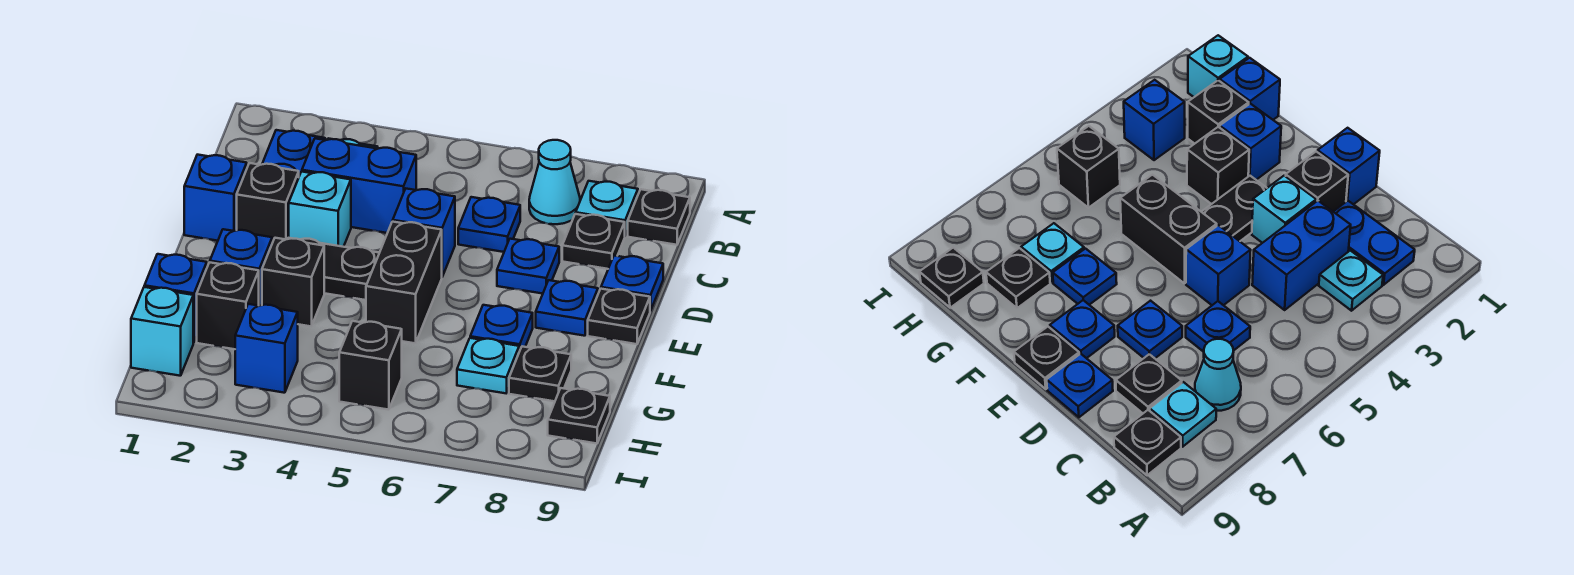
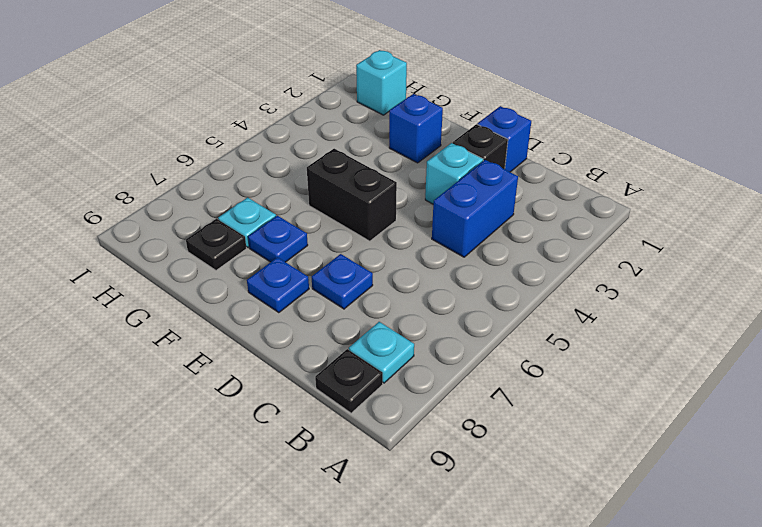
none -> blue 1x2 plate [262,130,325,176]
none -> cyan 1x1 plate [1319,250,1383,311]
none -> cyan 1x1 cone [529,140,580,224]

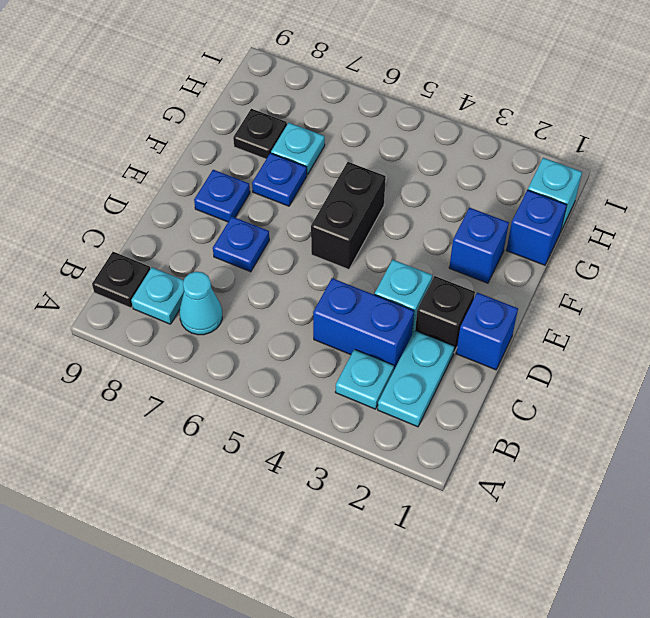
cyan 1x2 plate [378,330,454,427] -> blue 1x2 plate [262,130,325,176]
none -> blue 1x1 plate [458,197,520,252]
none -> black 1x1 plate [562,214,625,269]
none -> blue 1x1 brick [393,189,455,277]

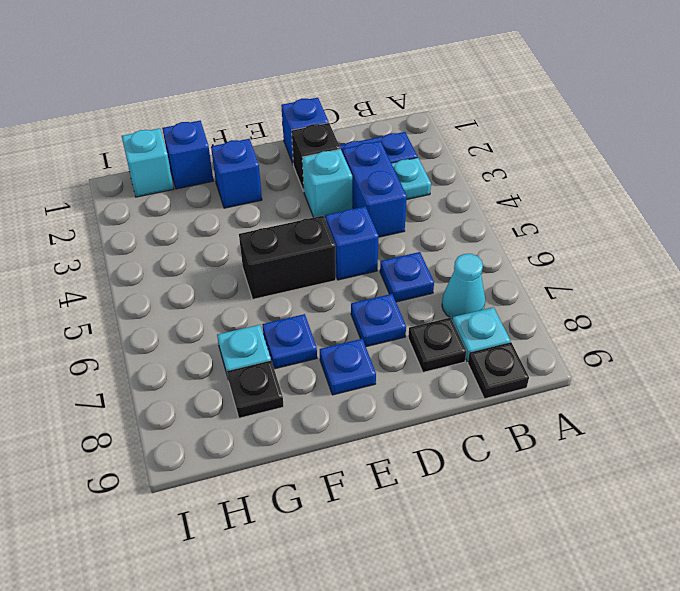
none -> blue 1x1 plate [601,256,663,311]
none -> black 1x2 plate [288,238,379,300]
none -> black 1x1 plate [588,289,650,344]

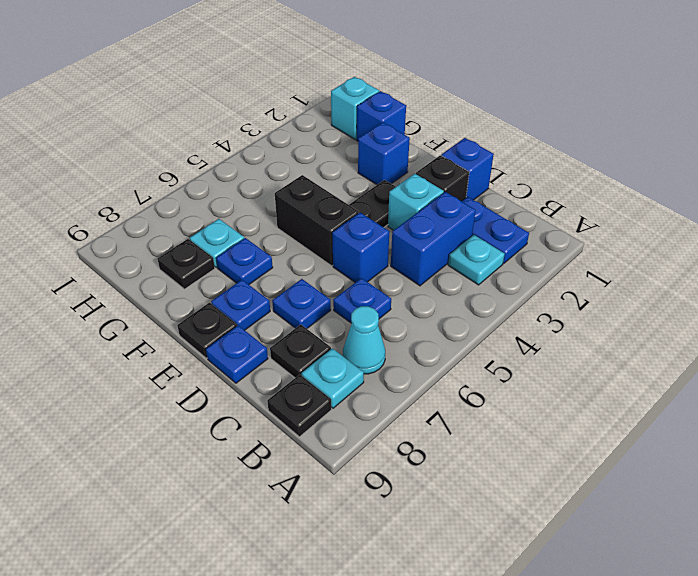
none -> black 1x1 brick [262,238,324,326]
none -> black 1x1 brick [197,262,259,349]
none -> blue 1x1 brick [235,304,298,393]

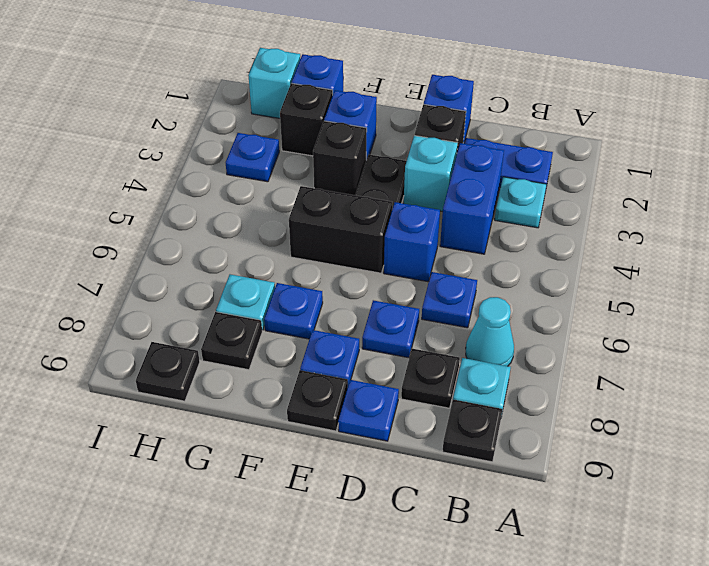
blue 1x1 plate [225,133,279,182] -> blue 1x1 brick [235,304,298,393]
none -> black 1x1 brick [339,321,402,410]

